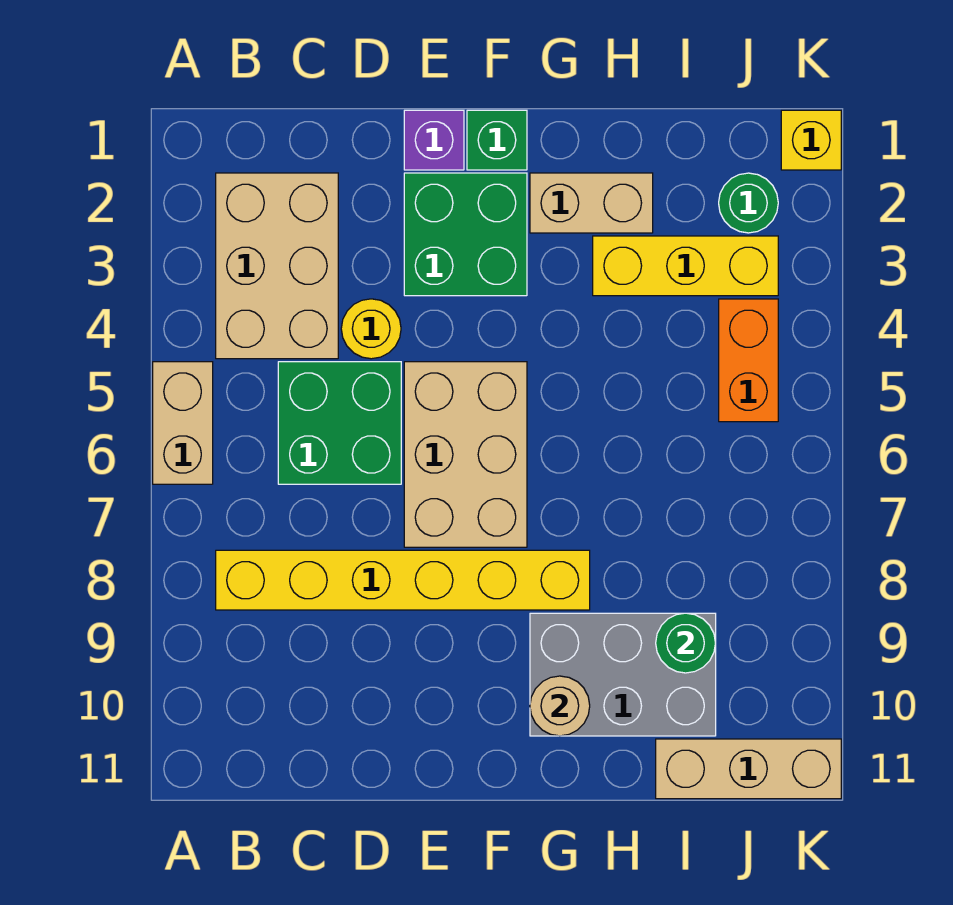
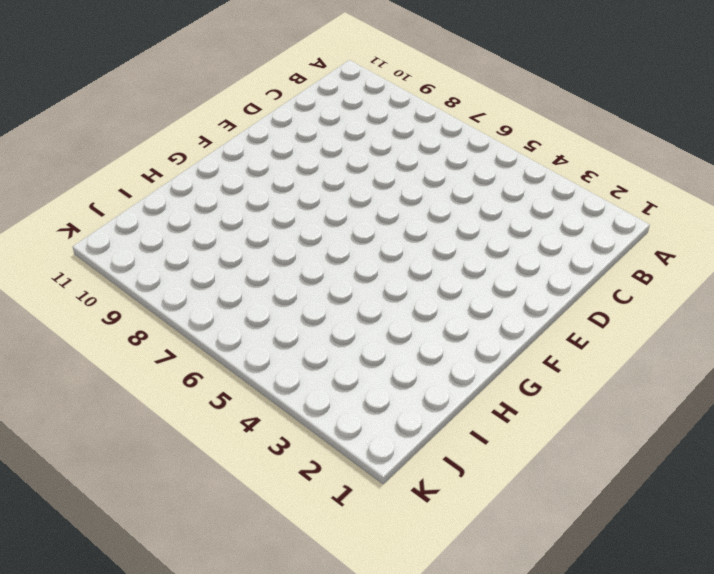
none -> tan 1x2 brick [153,362,213,484]
none -> tan 2x3 brick [216,173,338,359]
none -> yellow 1x6 brick [216,550,590,610]

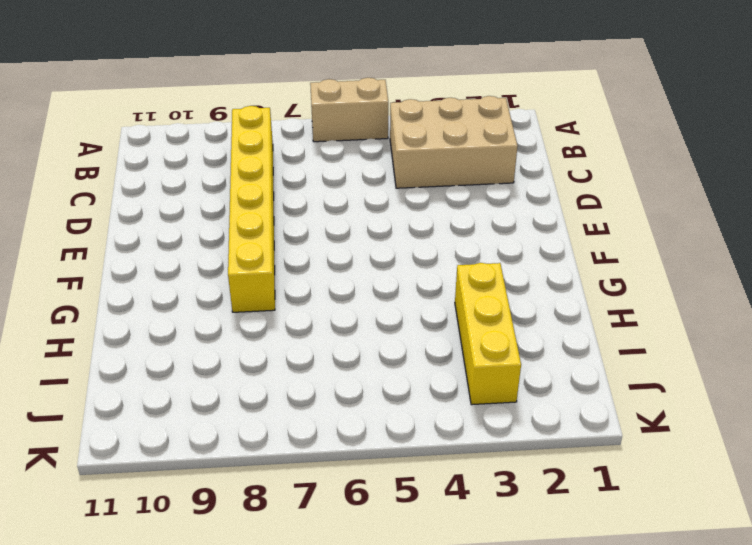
none -> green 2x2 brick [278,362,401,484]
none -> yellow 1x1 round brick [341,299,401,359]
none -> purple 1x1 brick [404,110,464,170]

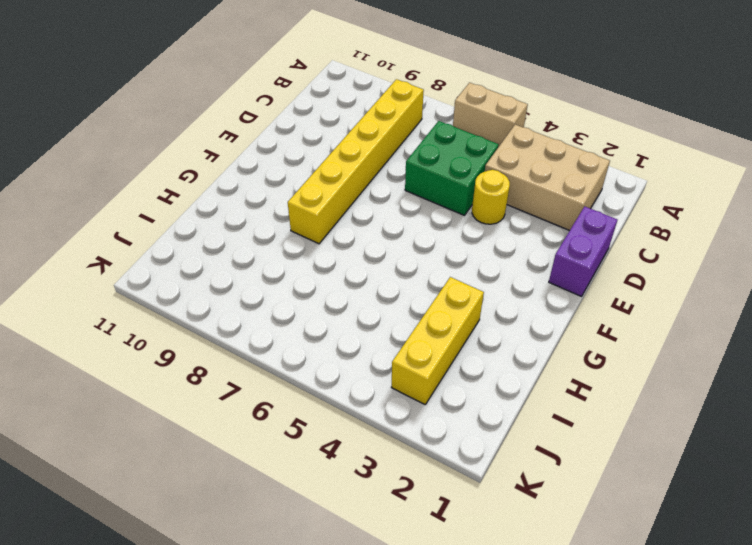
purple 1x2 brick [549,206,617,296] -> purple 1x1 brick [404,110,464,170]
none -> green 2x2 brick [404,173,527,296]
none -> tan 2x3 brick [404,362,527,547]
none -> green 1x1 brick [467,110,527,170]

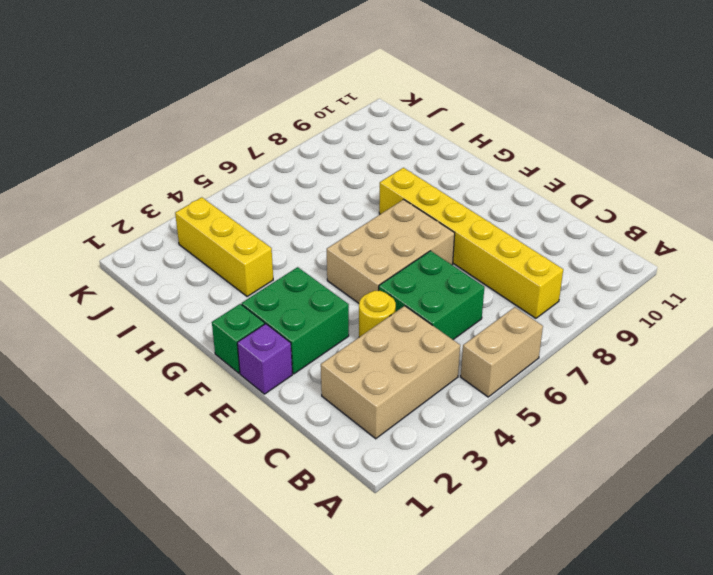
none -> tan 1x2 brick [530,173,653,233]
none -> grey 2x3 brick [530,613,716,736]
none -> tan 1x3 brick [656,739,841,799]

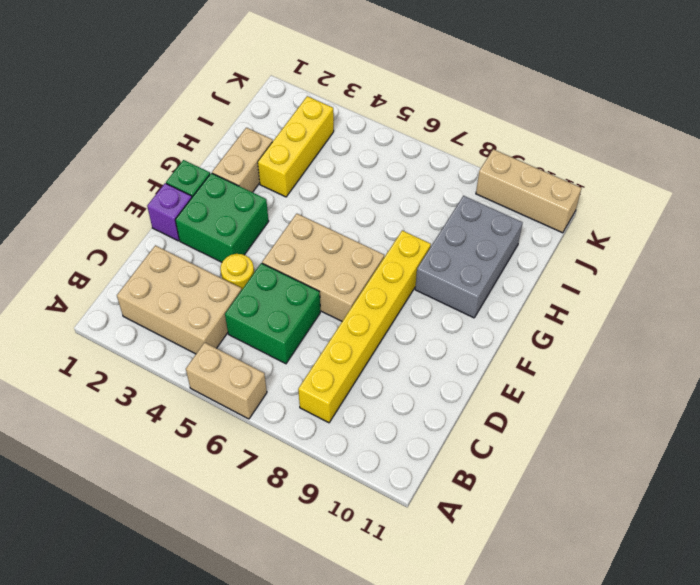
tan 1x3 brick [476,149,581,233] -> tan 1x3 brick turned to [656,739,841,799]
none -> green 1x1 round brick [719,173,778,233]
none -> orange 1x2 brick [719,299,778,422]
none -> yellow 1x1 brick [781,110,841,170]

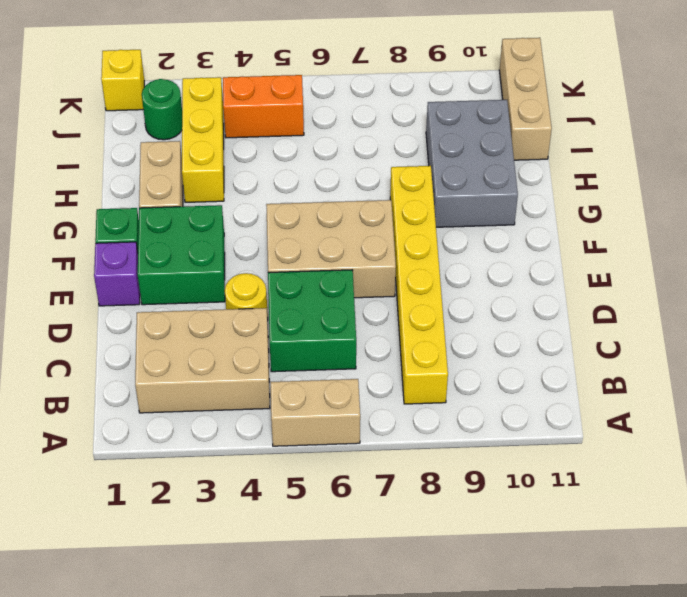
none -> tan 1x1 round brick [530,676,590,736]
none -> green 1x1 round brick [656,613,715,673]

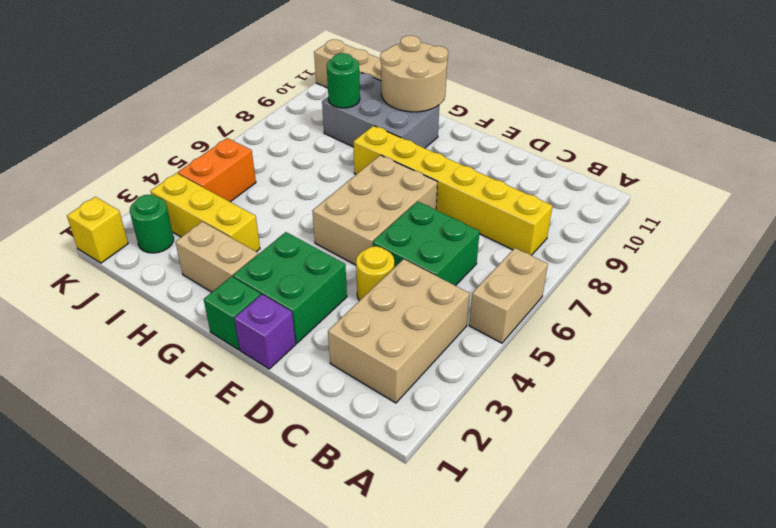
tan 2x2 round brick [380,36,448,112] -> tan 1x1 round brick [530,676,590,736]

